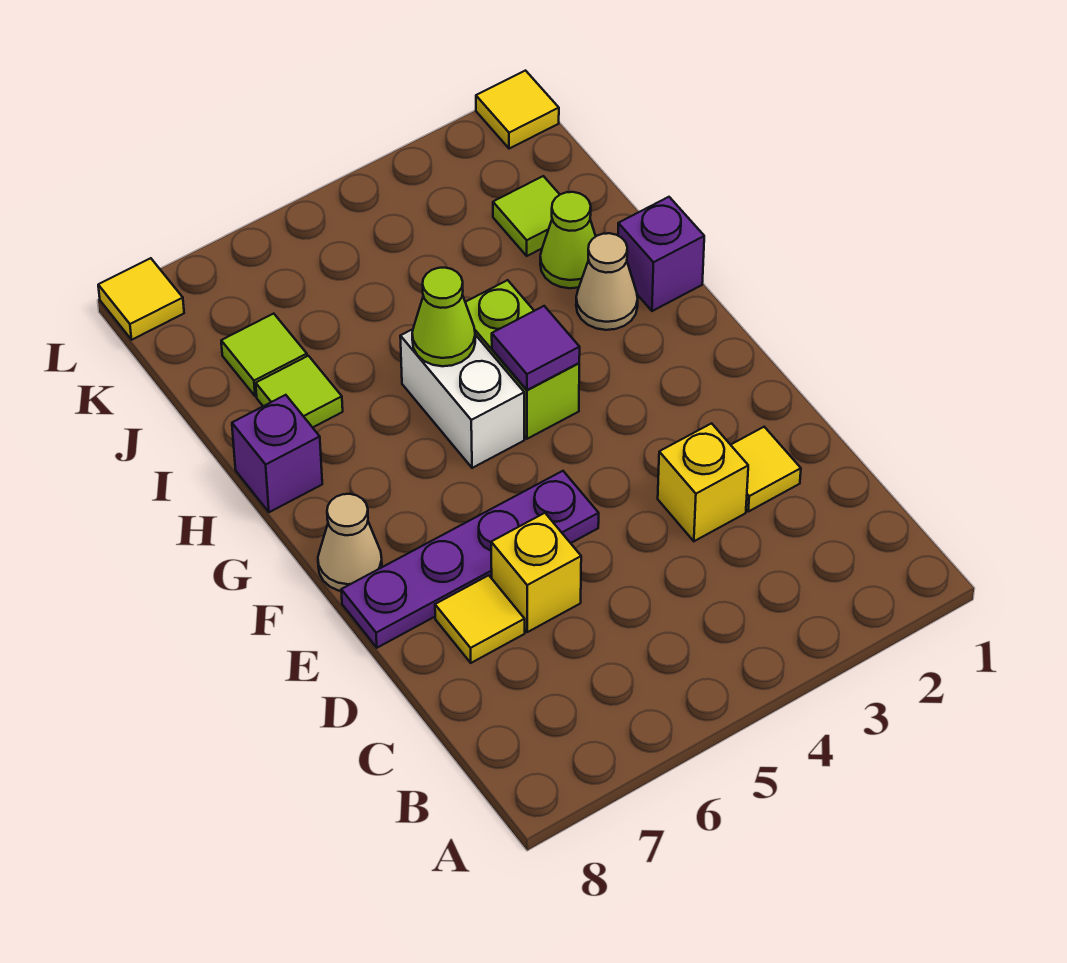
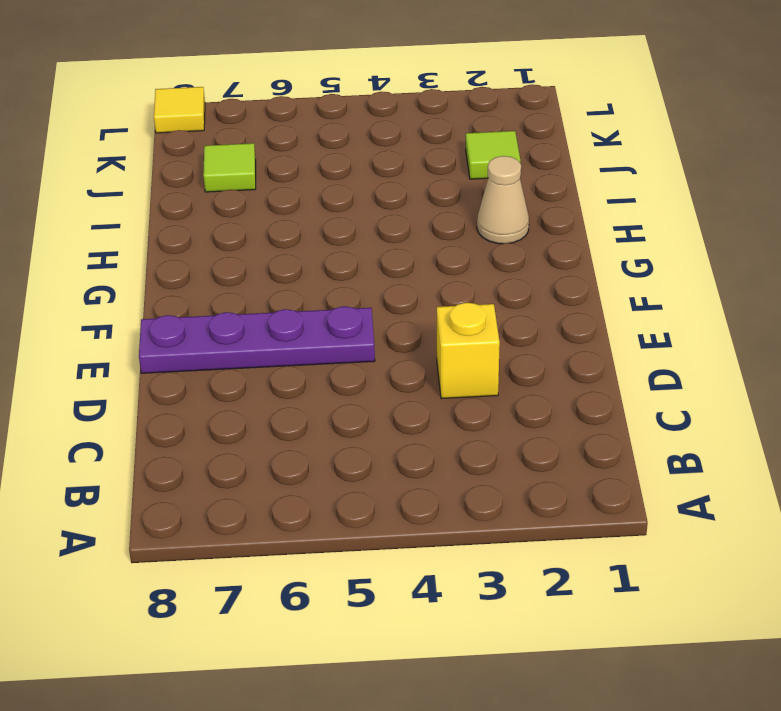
none -> yellow 1x1 tile [731,427,801,512]
none -> yellow 1x1 brick [491,513,581,632]
none -> yellow 1x1 tile [435,575,525,663]

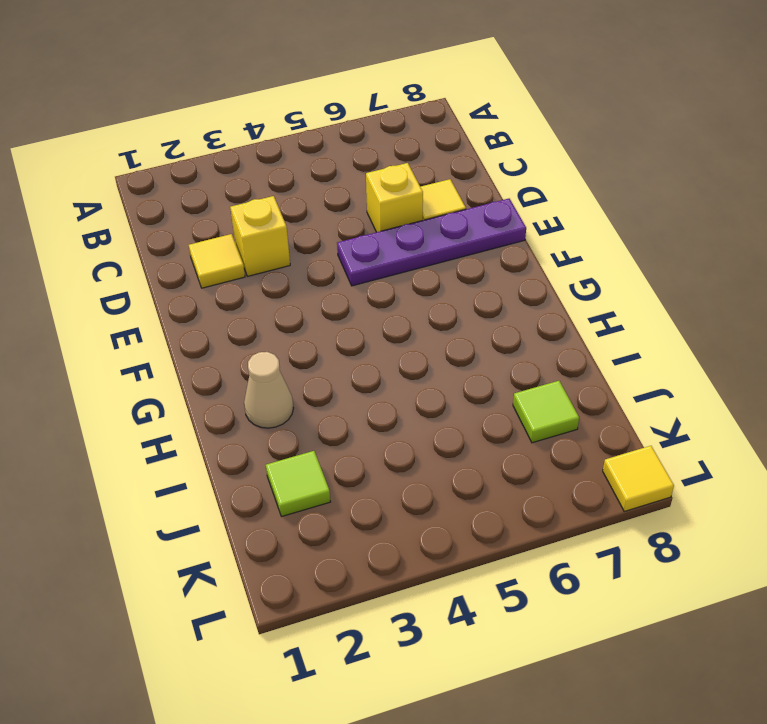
none -> tan 1x1 cone [318,494,382,591]
none -> lime 1x2 brick [465,280,579,439]
none -> white 1x2 brick [400,329,524,468]

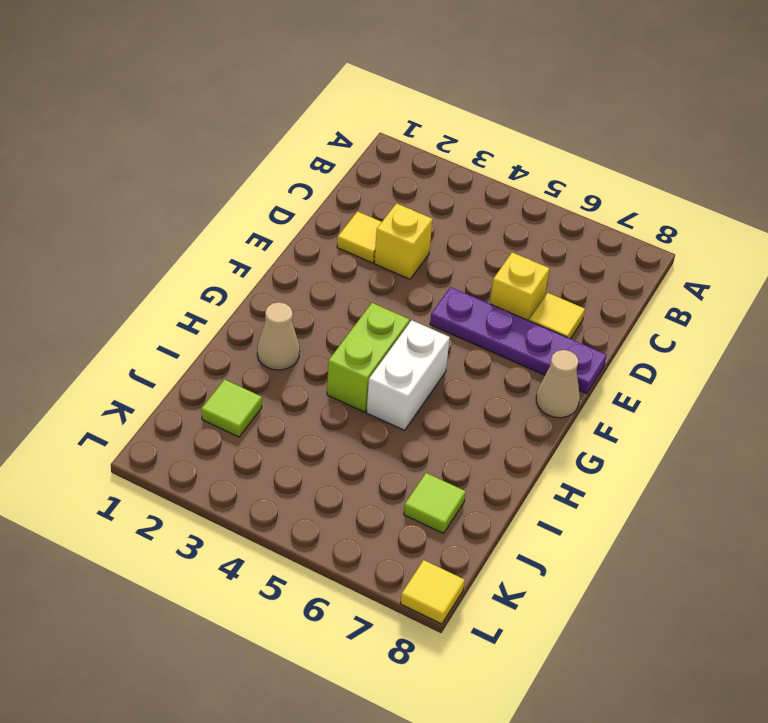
none -> purple 1x1 brick [618,197,704,311]
none -> purple 1x1 brick [232,395,322,512]
none -> lime 1x1 cone [540,192,596,288]

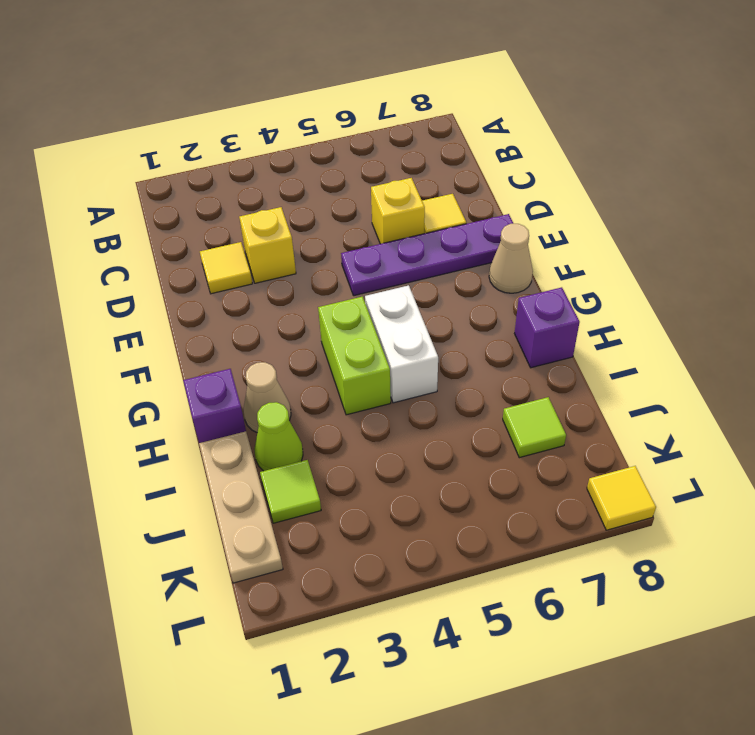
tan 1x3 plate [199,431,283,583] -> none
none -> lime 1x1 tile [256,356,343,427]
none -> yellow 1x1 tile [476,71,559,149]
none -> purple 1x1 tile [492,306,580,390]

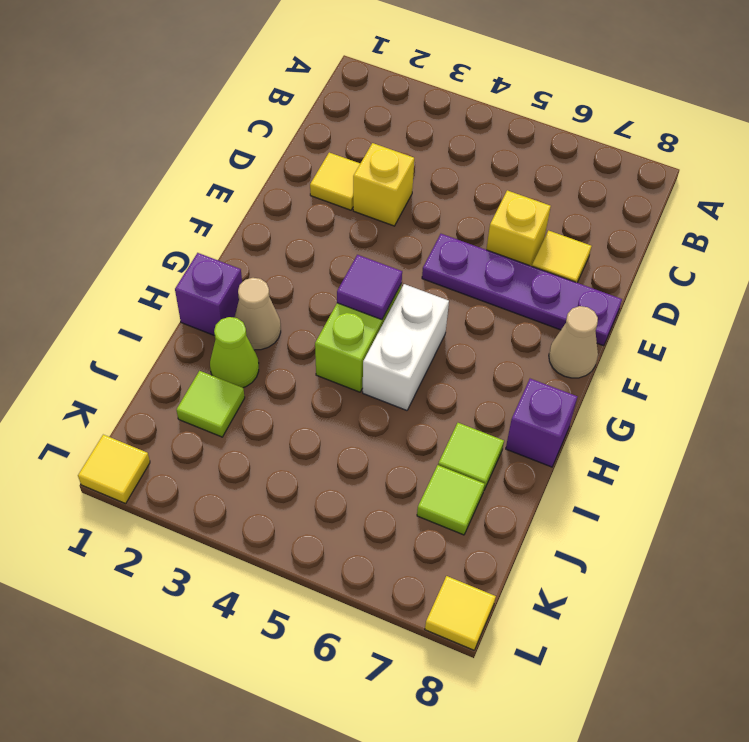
none -> lime 1x1 cone [412,268,475,366]

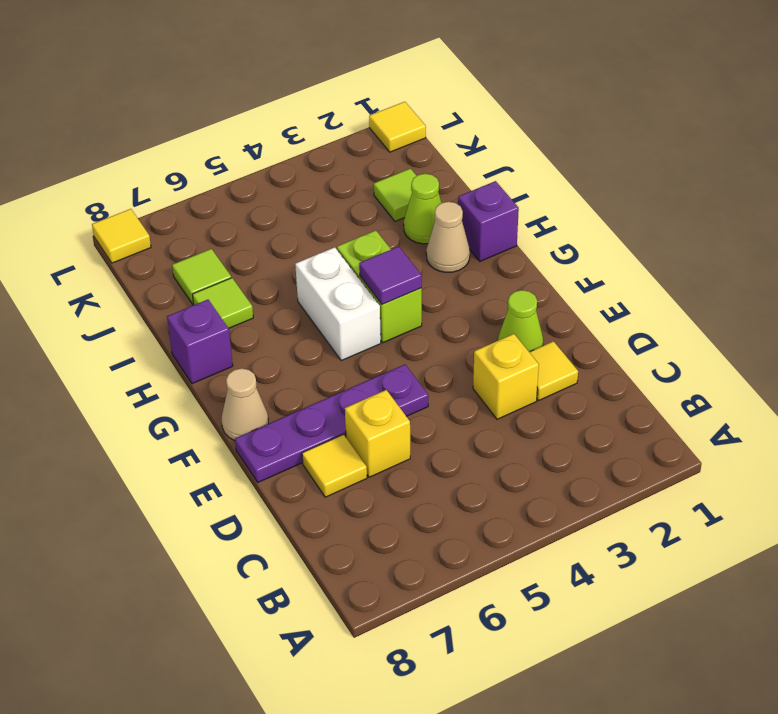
lime 1x1 cone [498,290,543,352] -> lime 1x1 cone moved to [412,268,475,366]

